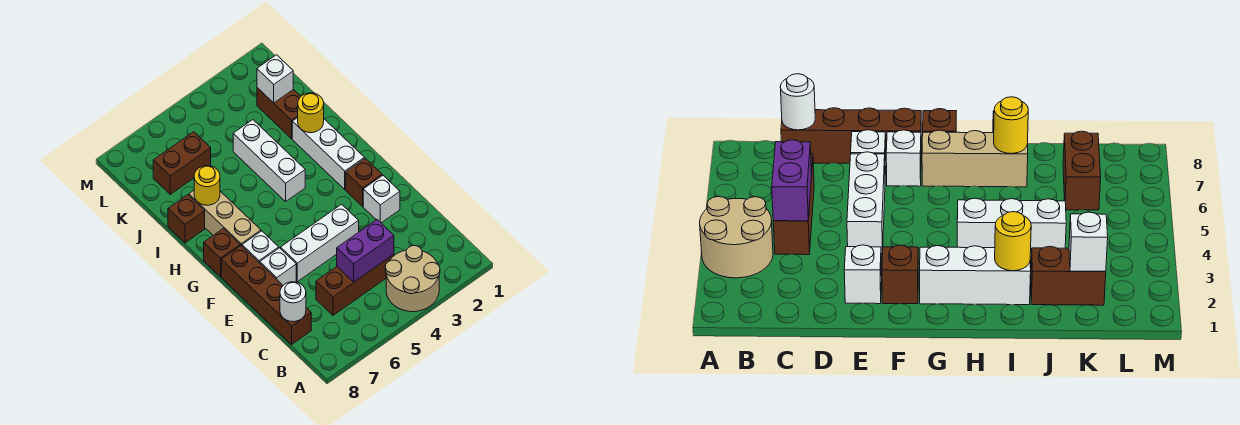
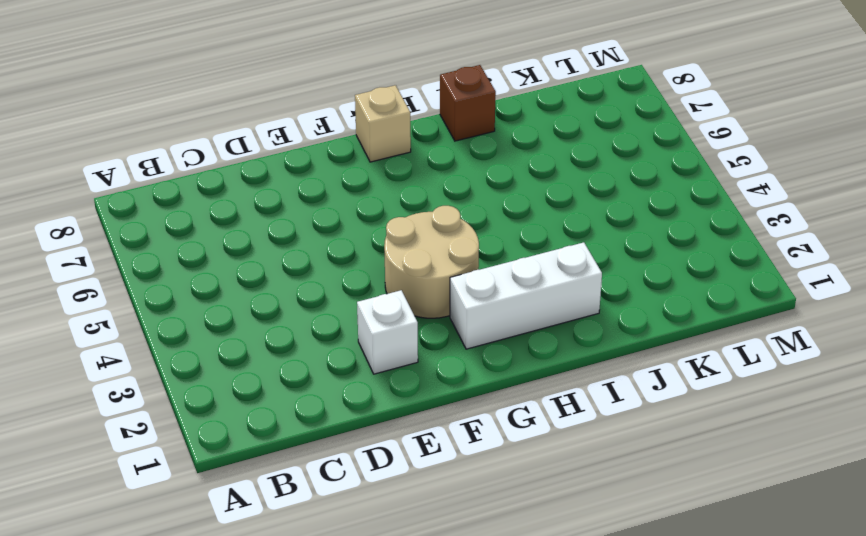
tan 2x2 round brick [384,206,479,318] -> tan 2x2 round brick moved to [385,246,440,312]
tan 1x1 brick [355,85,411,162] -> brown 1x1 brick [204,229,240,277]
none -> brown 1x3 brick [316,255,394,315]
none -> brown 1x4 brick [221,246,311,344]
none -> white 1x3 brick [281,204,359,282]

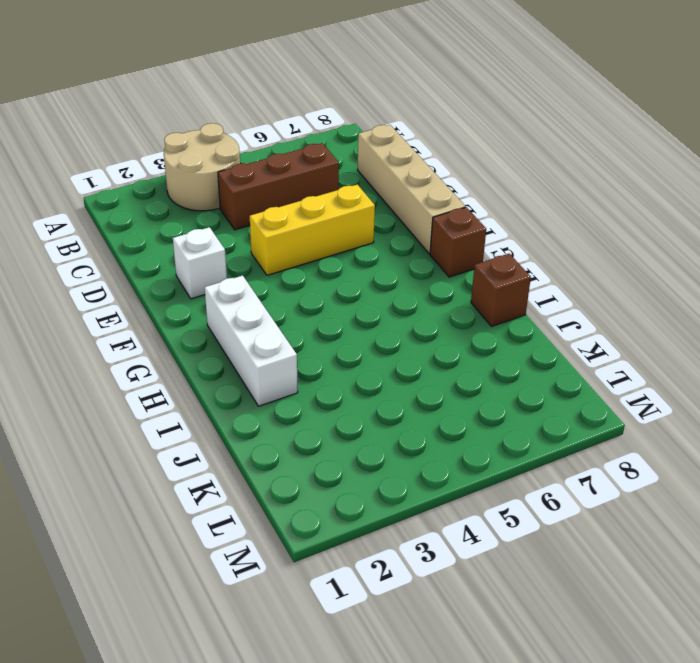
tan 1x4 brick [358,125,465,254] -> brown 1x4 brick [221,246,311,344]
yellow 1x3 brick [250,185,375,275] -> white 1x3 brick [281,204,359,282]
none -> white 1x1 brick [260,248,296,285]
none -> brown 1x1 brick [346,158,382,206]
none -> white 1x1 brick [242,231,279,263]

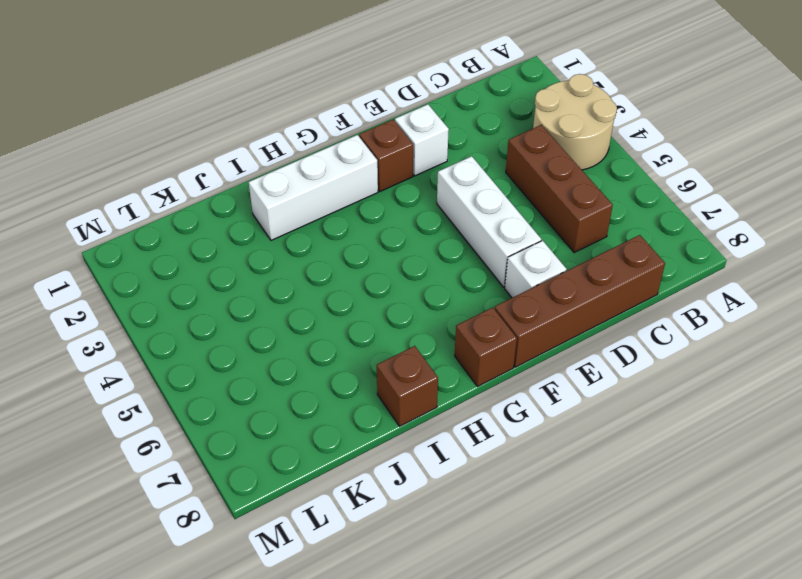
none -> white 1x1 brick [242,231,279,263]
none -> tan 1x3 brick [189,191,261,246]
none -> white 1x3 brick [233,120,305,201]

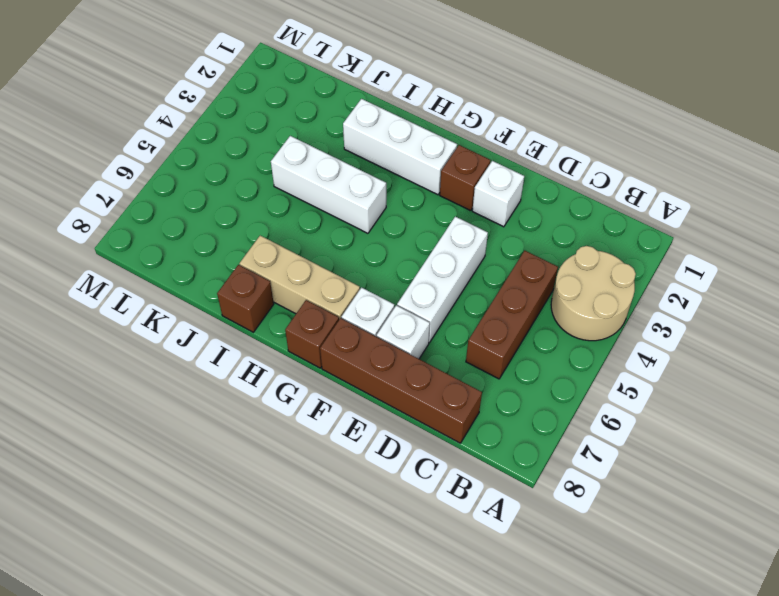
none -> brown 1x2 brick [257,88,301,139]
none -> brown 1x2 brick [153,132,211,194]
none -> purple 1x2 brick [337,220,394,282]

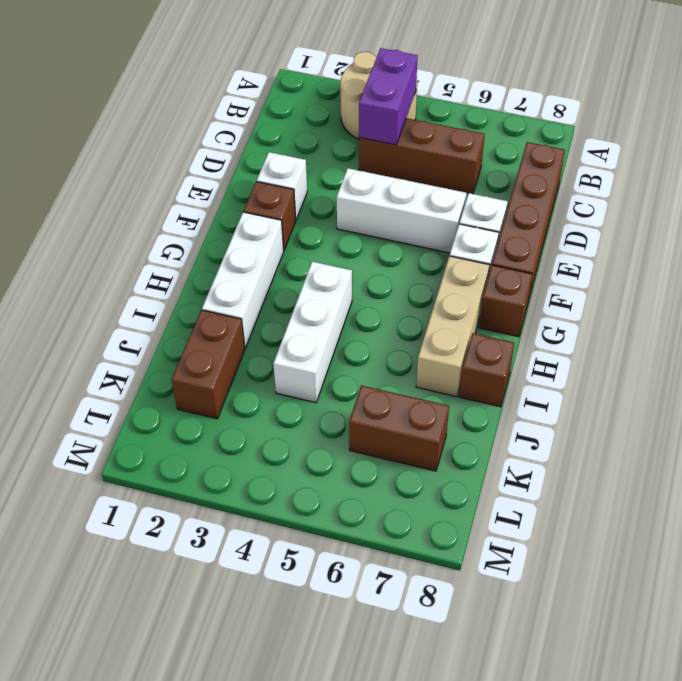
purple 1x2 brick [359,48,418,145] -> purple 1x2 brick turned to [337,220,394,282]
none -> white 1x1 round brick [280,282,306,322]
none -> yellow 1x1 round brick [298,93,324,133]
none -> yellow 1x1 round brick [194,166,220,205]

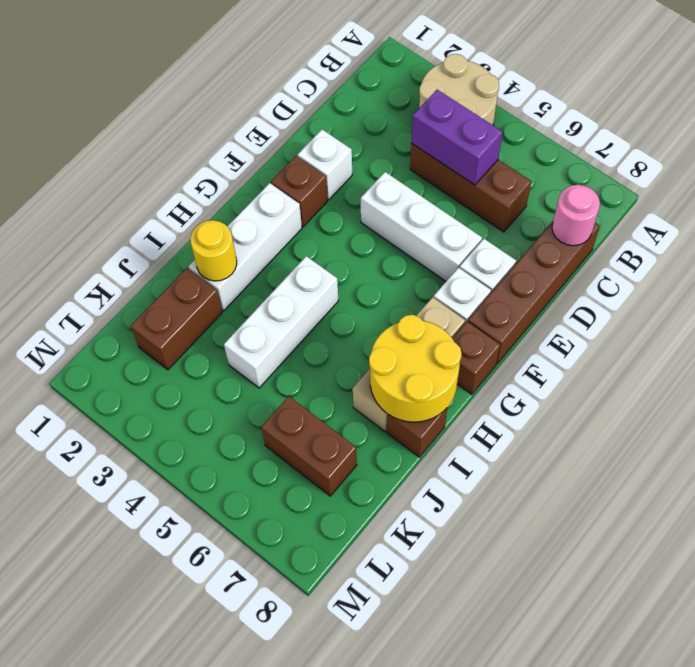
pink 1x1 round brick [552,185,600,246] -> white 1x1 round brick [280,282,306,322]
yellow 2x2 round brick [369,315,462,422] -> yellow 1x1 round brick [194,166,220,205]
none -> white 1x1 brick [257,55,293,103]

